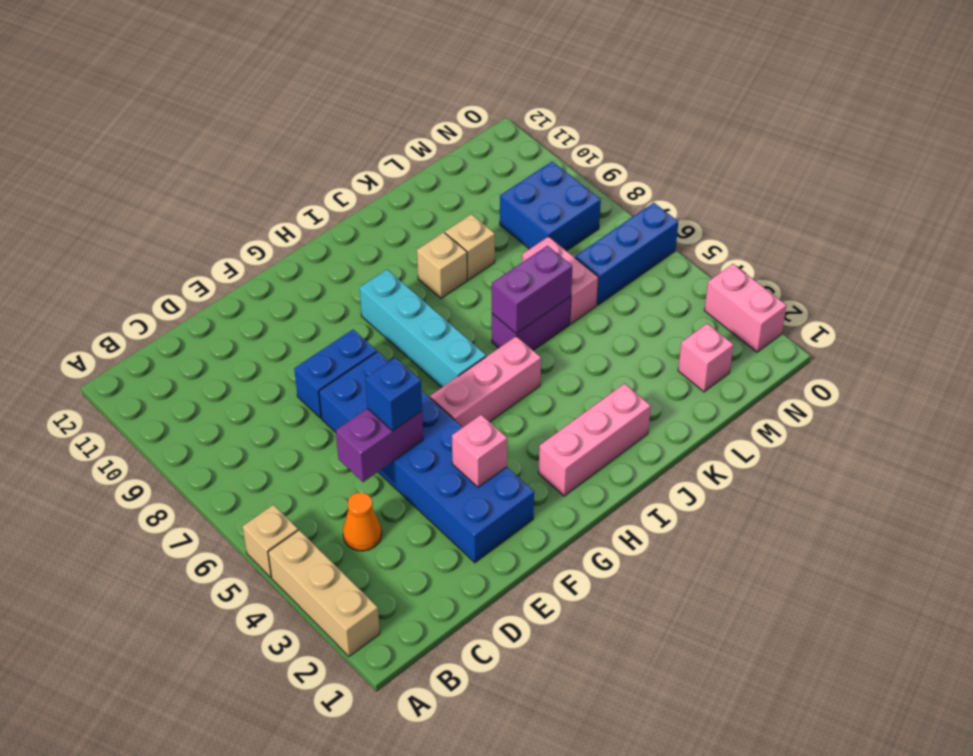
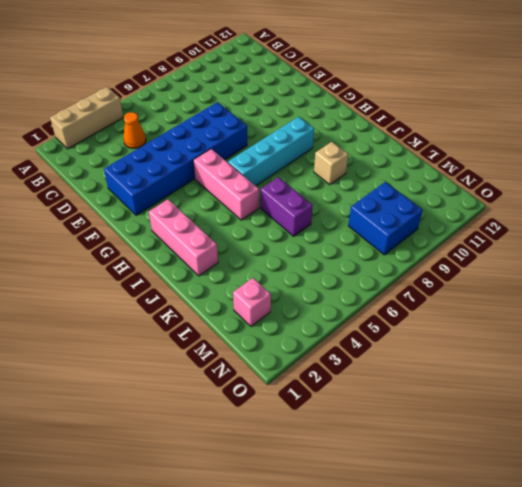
none -> tan 1x1 brick [243,505,298,577]
none -> blue 1x2 brick [294,330,377,418]
none -> tan 1x1 brick [445,214,495,280]

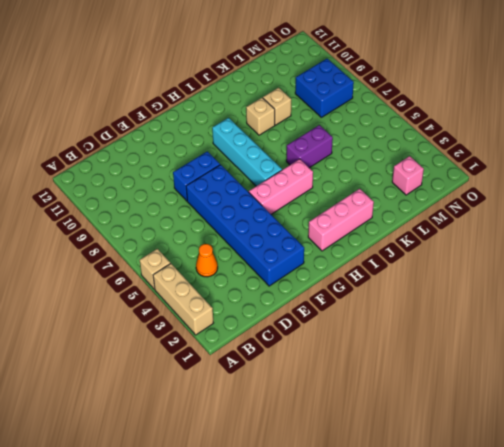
none -> pink 1x2 brick [522,237,598,324]
none -> blue 1x3 brick [575,203,678,305]
none -> pink 1x2 brick [704,264,787,352]

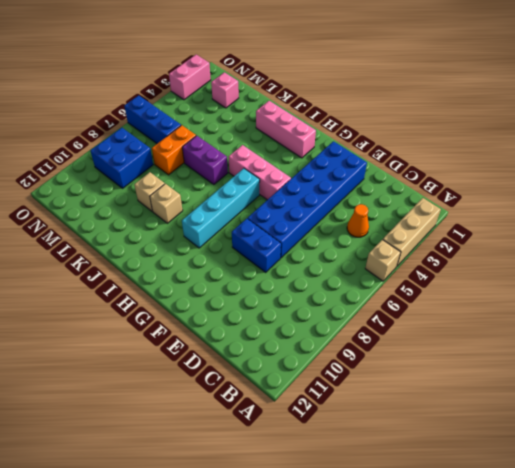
orange 1x2 brick [152,125,196,175] -> pink 1x2 brick [522,237,598,324]
none -> purple 1x2 brick [336,408,423,482]
none -> pink 1x1 brick [452,415,507,487]
none -> purple 1x2 brick [492,246,572,334]

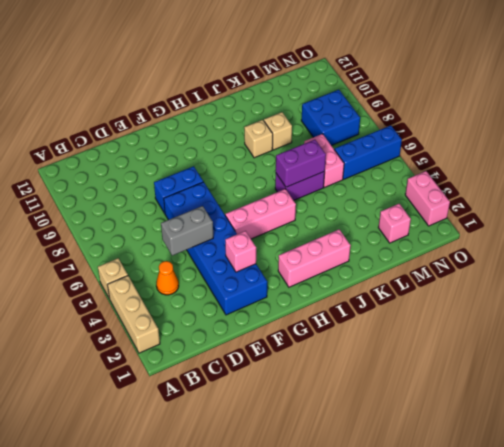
grey 1x2 brick [161,206,213,256] -> purple 1x2 brick [336,408,423,482]
none -> cyan 1x4 brick [360,270,486,387]
none -> blue 1x1 brick [365,358,422,431]

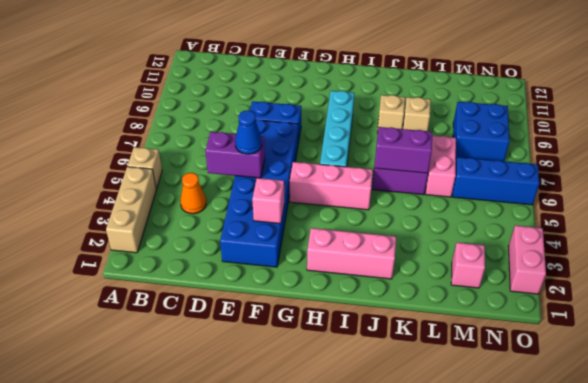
blue 1x1 cone [235,110,262,154] -> blue 1x1 brick [365,358,422,431]

